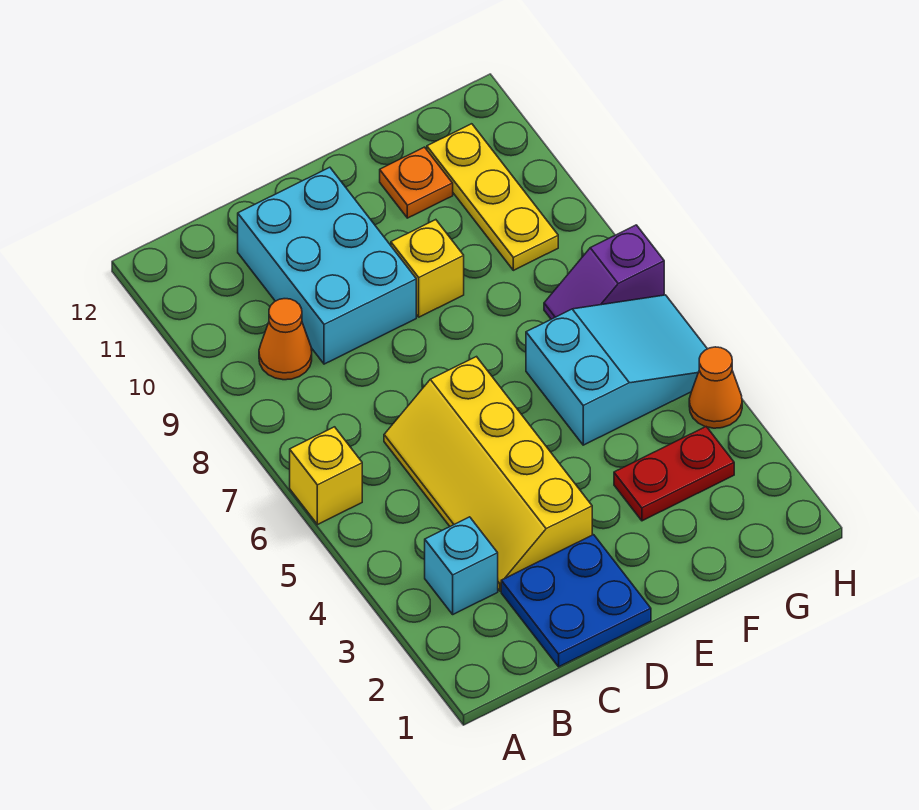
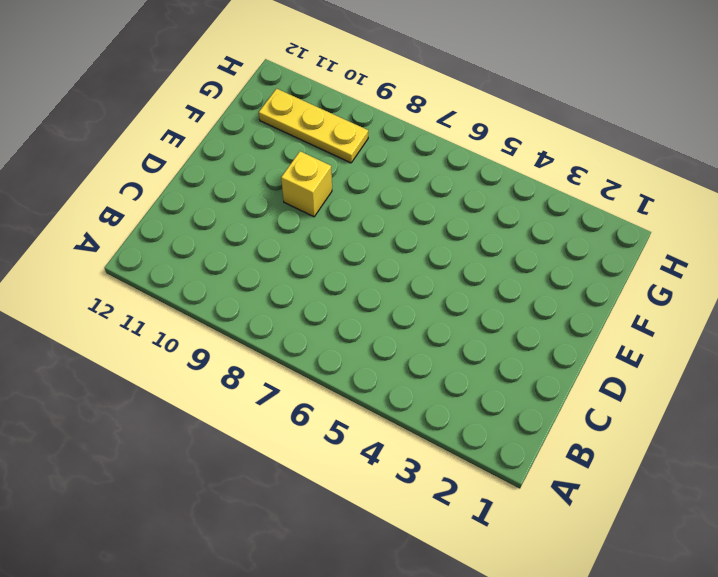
none -> yellow 1x1 brick [290,427,362,525]
none -> cyan 1x1 brick [425,517,498,614]
none -> orange 1x1 cone [259,299,312,380]

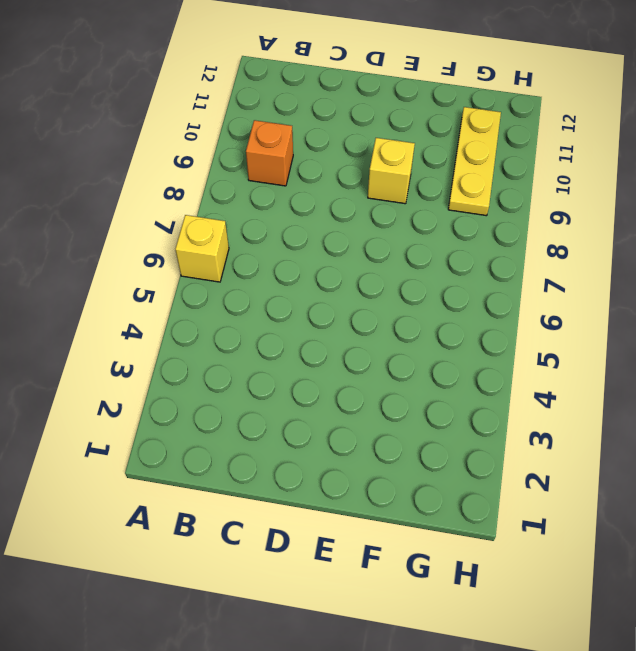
orange 1x1 brick [246,120,293,186] -> orange 1x1 cone [259,299,312,380]
none -> cyan 1x1 brick [425,517,498,614]
none -> blue 2x2 plate [501,535,651,667]
none -> yellow 2x4 slope [384,357,592,591]

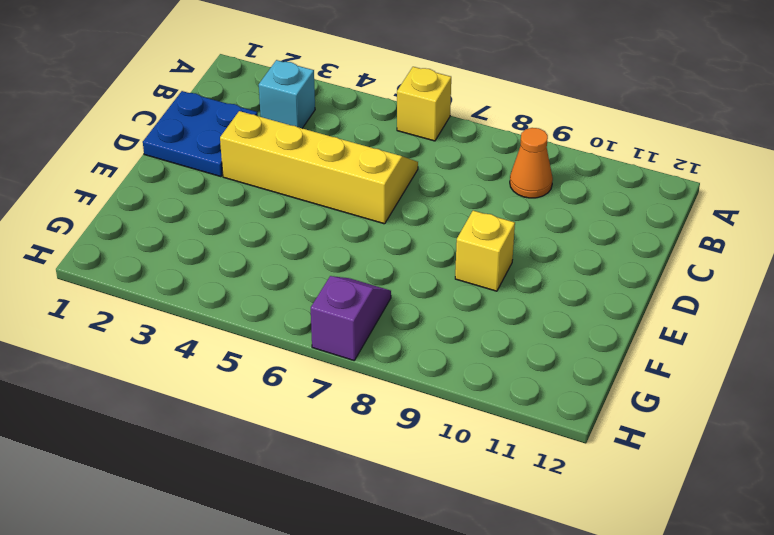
none -> cyan 2x3 brick [238,167,416,364]
none -> red 1x2 plate [614,427,734,521]
none -> cyan 2x3 slope [526,295,707,445]

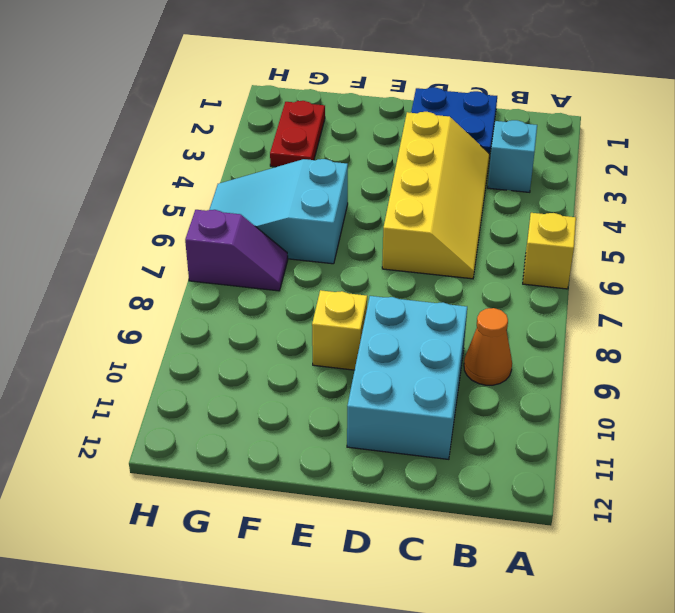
red 1x2 plate [270,101,325,167] -> red 1x2 plate turned to [614,427,734,521]
none -> orange 1x1 plate [380,147,453,218]
none -> yellow 1x3 plate [427,124,558,270]
none -> orange 1x1 cone [689,347,742,428]

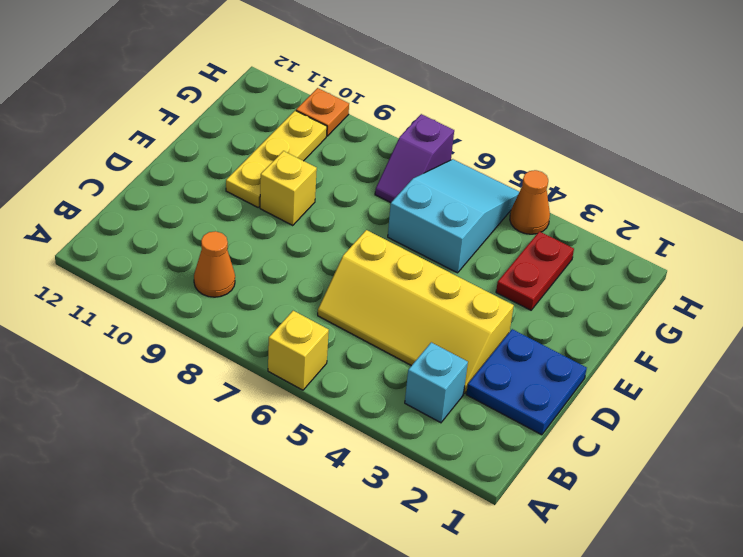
yellow 1x3 plate [226,111,327,207] -> yellow 1x3 plate turned to [427,124,558,270]
orange 1x1 plate [296,88,349,136] -> orange 1x1 plate moved to [380,147,453,218]
none -> cyan 2x3 brick [238,167,416,364]

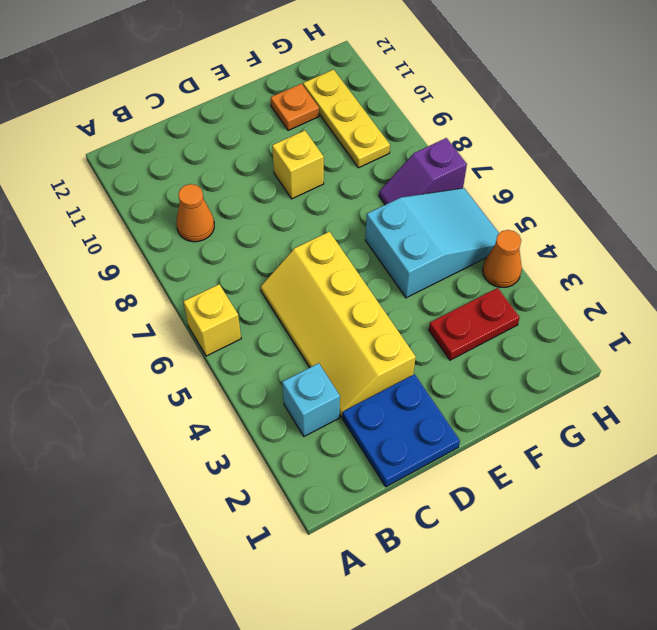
none -> cyan 2x3 brick [238,167,416,364]

